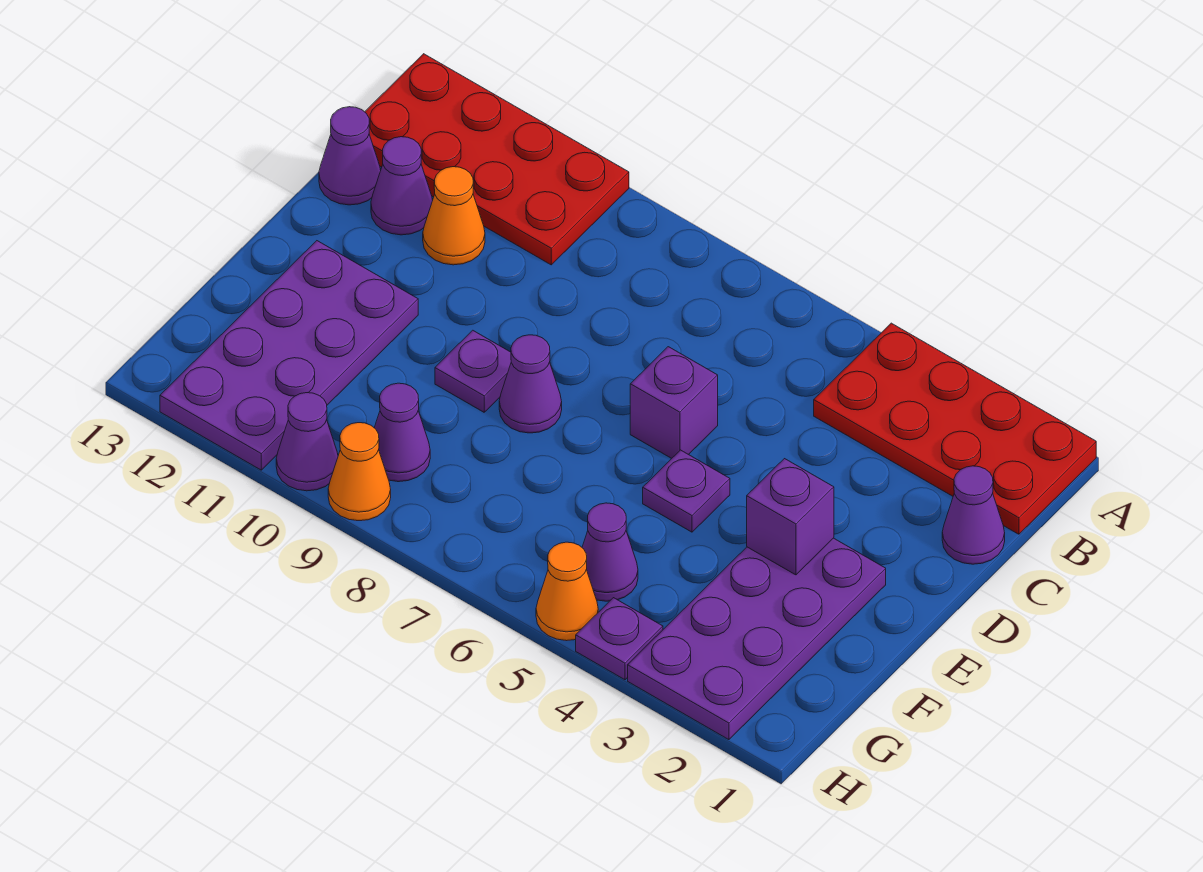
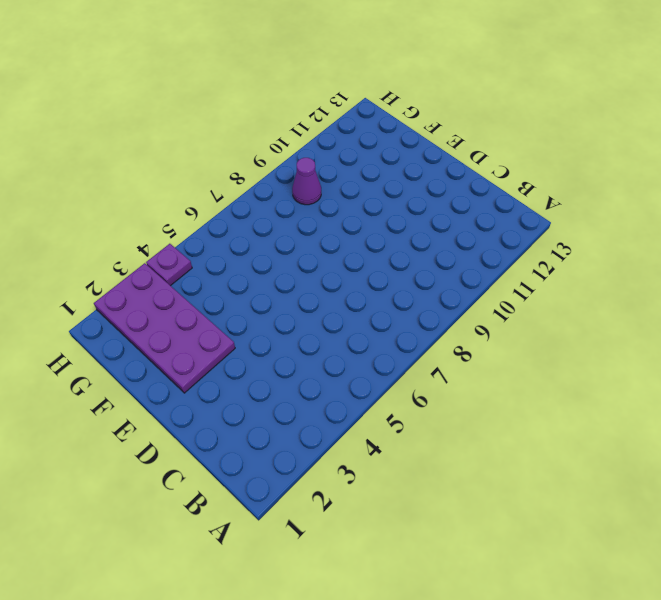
none -> red 2x4 plate [814,323,1096,534]
none -> red 2x4 plate [365,54,629,265]
none -> purple 1x1 cone [942,466,1005,564]

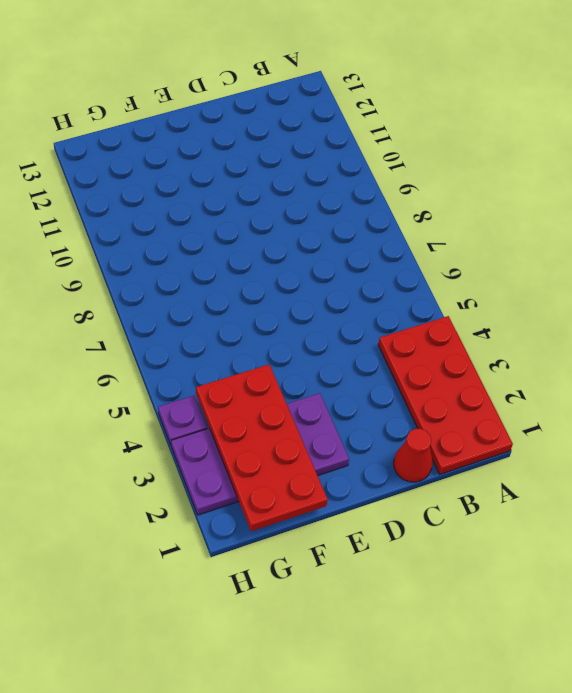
red 1x1 cone [394,429,433,482] -> purple 1x1 cone [942,466,1005,564]
red 2x4 plate [196,365,328,531] -> red 2x4 plate moved to [365,54,629,265]
none -> orange 1x1 cone [423,167,485,265]
none -> purple 1x1 cone [371,137,433,235]
none -> purple 1x1 cone [319,107,381,205]

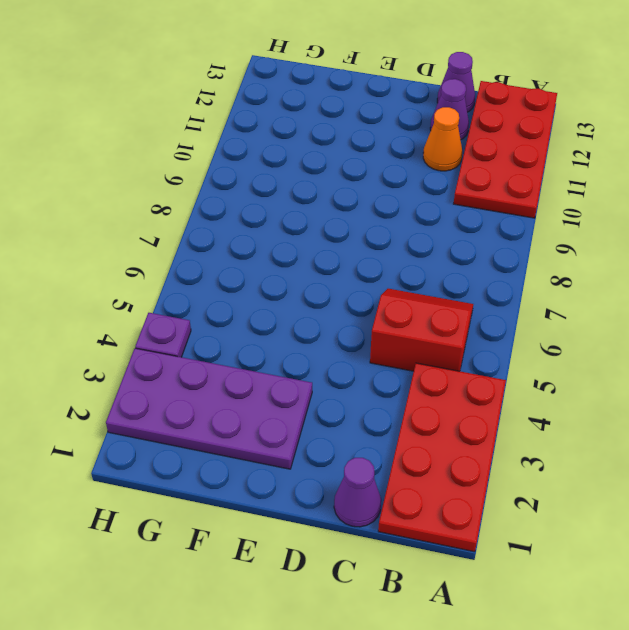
red 2x2 slope [370,289,473,371] -> none
none -> purple 1x1 brick [630,347,718,458]
none -> purple 1x1 plate [643,450,730,532]
none -> purple 1x1 cone [499,335,562,433]

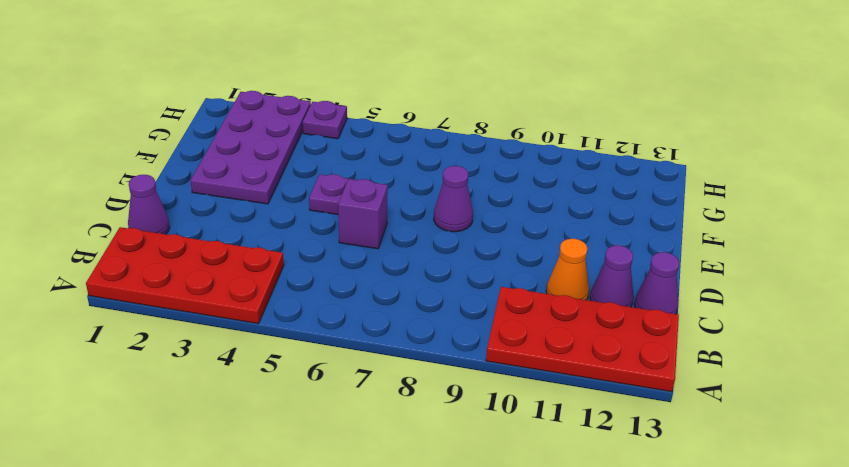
none -> purple 1x1 plate [435,330,511,412]
none -> purple 2x4 plate [160,241,418,470]
none -> purple 1x1 cone [582,503,638,601]

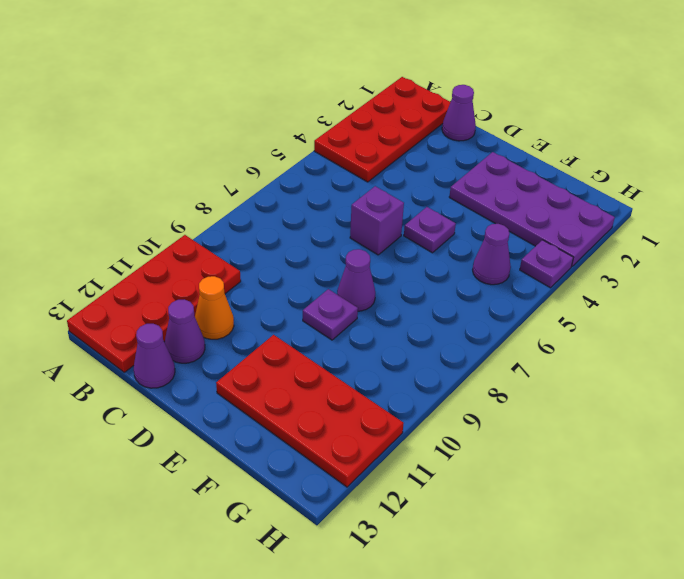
red 2x4 plate [216,335,404,487] -> purple 2x4 plate [160,241,418,470]
none -> purple 1x1 cone [374,383,430,482]
none -> orange 1x1 cone [536,542,598,641]
none -> orange 1x1 cone [328,423,391,521]

